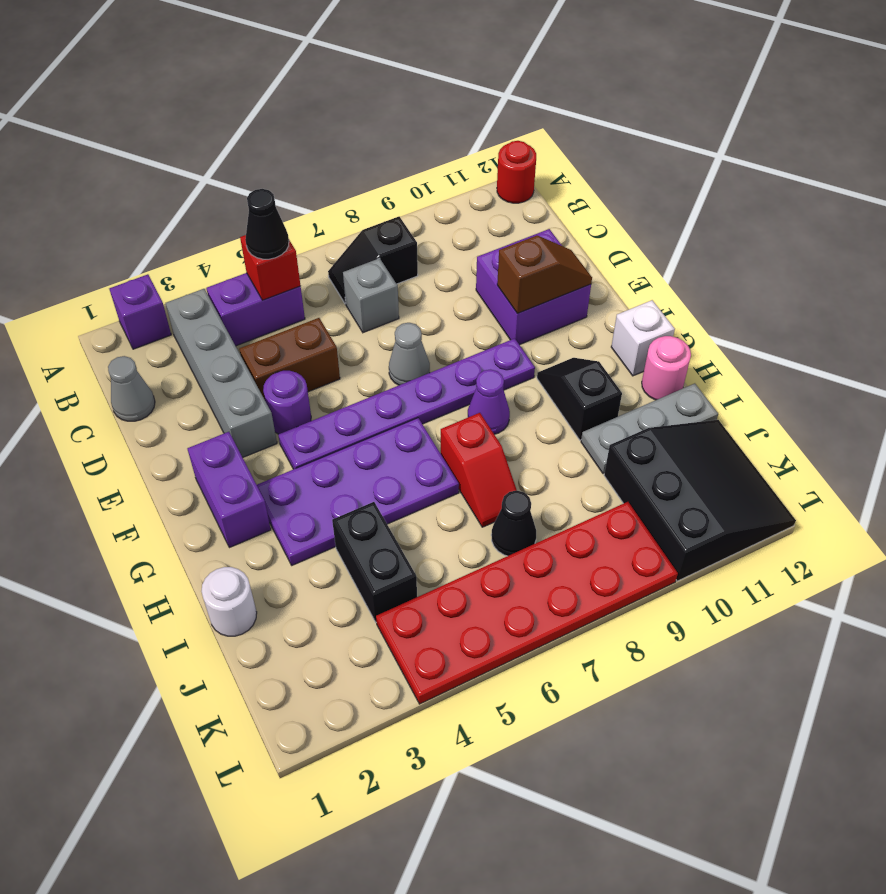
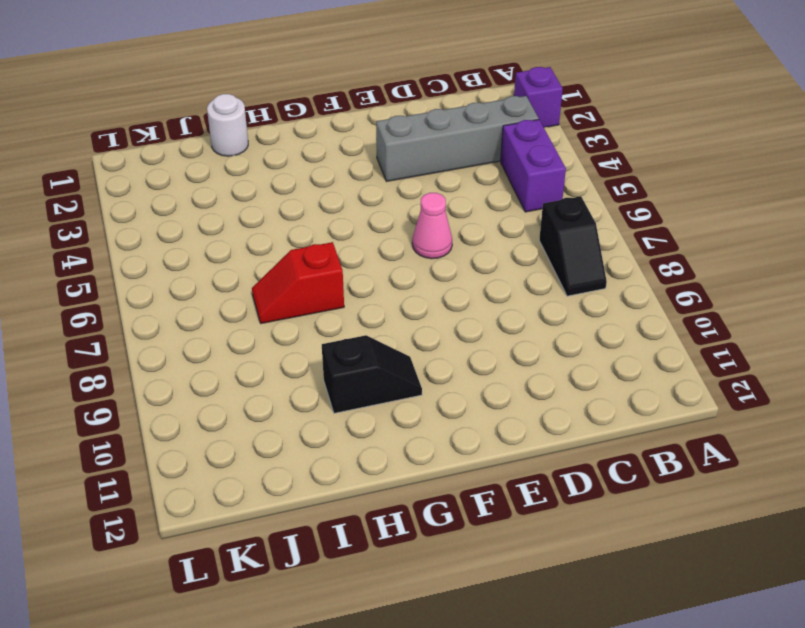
black 1x2 slope [539,196,607,296] -> black 1x2 slope turned to [328,216,418,304]
pink 1x1 cone [412,193,452,259] -> none
none -> red 1x1 round brick [497,141,536,203]
none -> grey 1x1 cone [108,356,155,421]
none -> grey 1x1 brick [343,258,399,333]

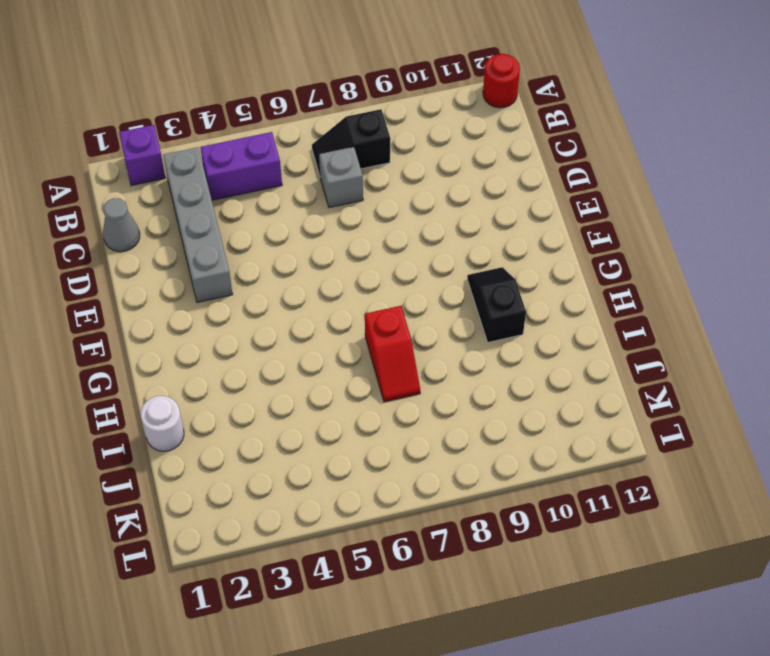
none -> brown 1x2 brick [239,318,340,400]
none -> purple 2x2 brick [476,229,591,345]
none -> purple 1x1 round brick [263,371,311,434]

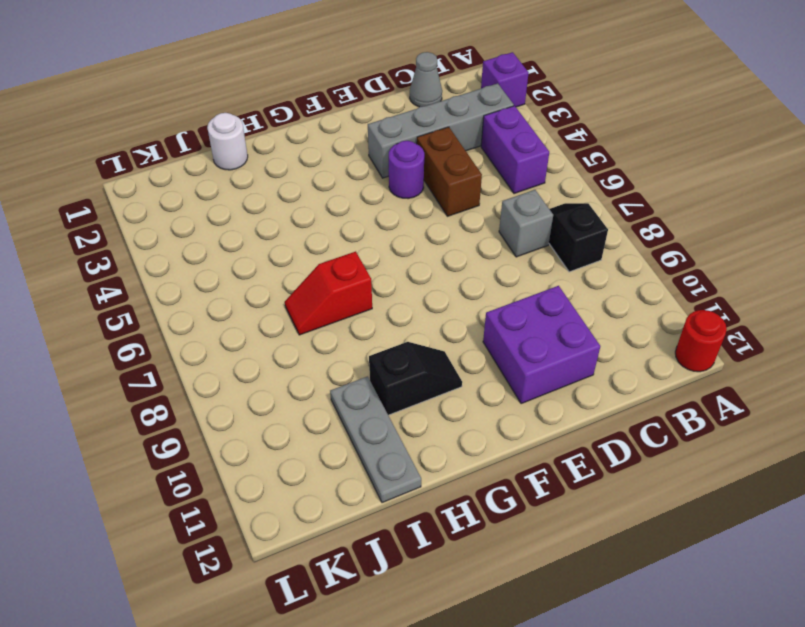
none -> grey 1x1 cone [389,323,430,385]
none -> purple 1x2 brick [187,432,271,548]
none -> purple 1x6 plate [278,338,535,469]

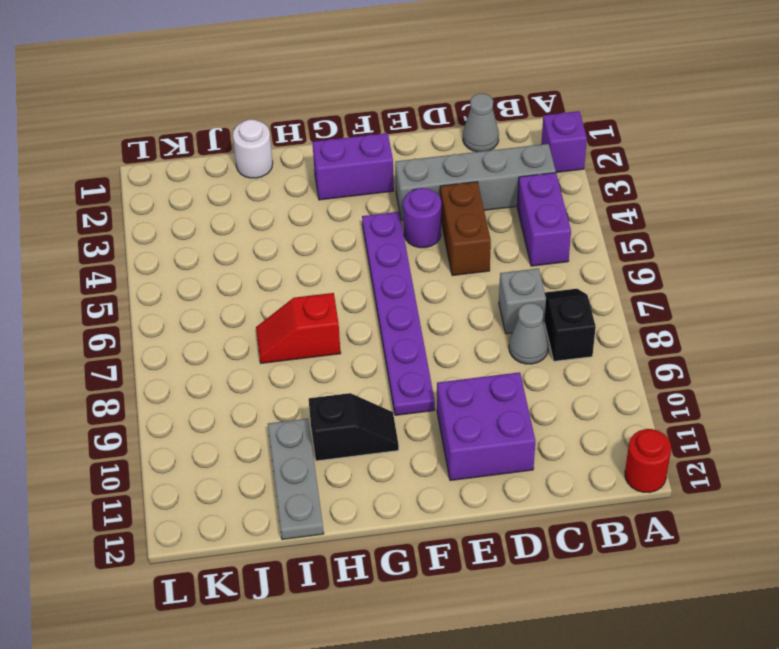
grey 1x1 cone [509,303,549,364] -> grey 1x1 cone moved to [389,323,430,385]
none -> purple 2x4 plate [257,418,459,565]
none -> purple 1x1 cone [468,370,510,434]
none -> white 1x1 brick [611,300,675,376]

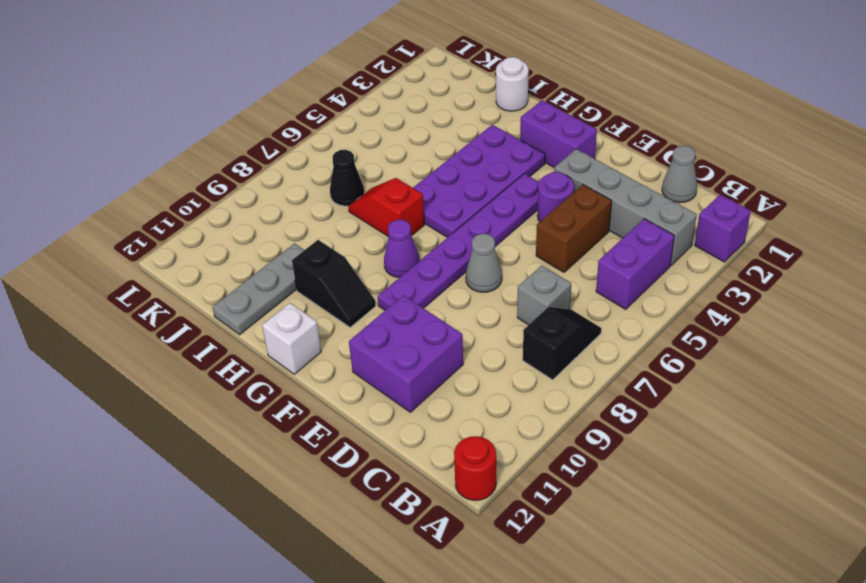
none -> pink 1x1 round brick [642,336,691,400]
none -> black 1x2 brick [332,502,417,622]
none -> black 3x3 slope [604,420,796,581]

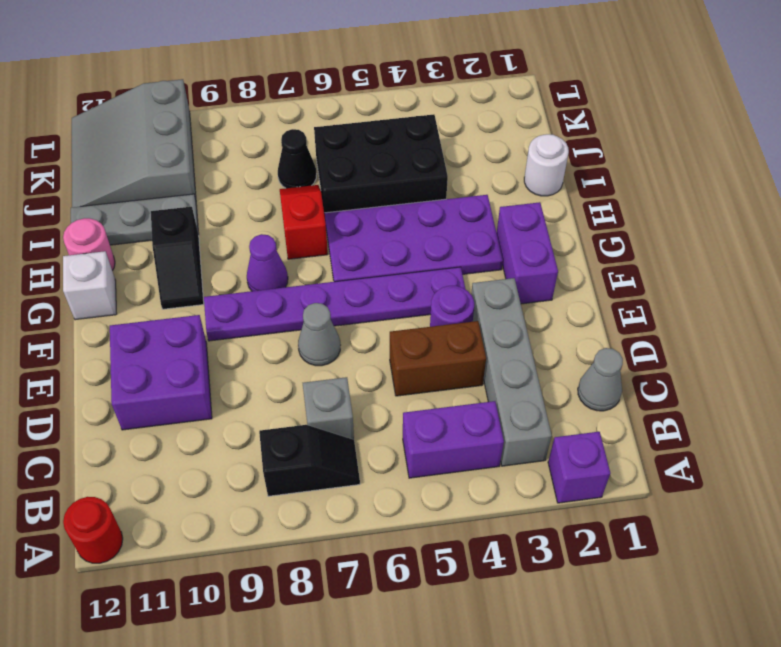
black 2x3 brick [314,114,448,216] -> black 1x2 brick [332,502,417,622]
grey 3x3 slope [72,79,196,207] -> black 3x3 slope [604,420,796,581]
none -> red 2x6 plate [376,502,678,704]
none -> red 1x1 brick [240,235,301,300]
none -> brown 1x2 slope [497,236,592,313]

